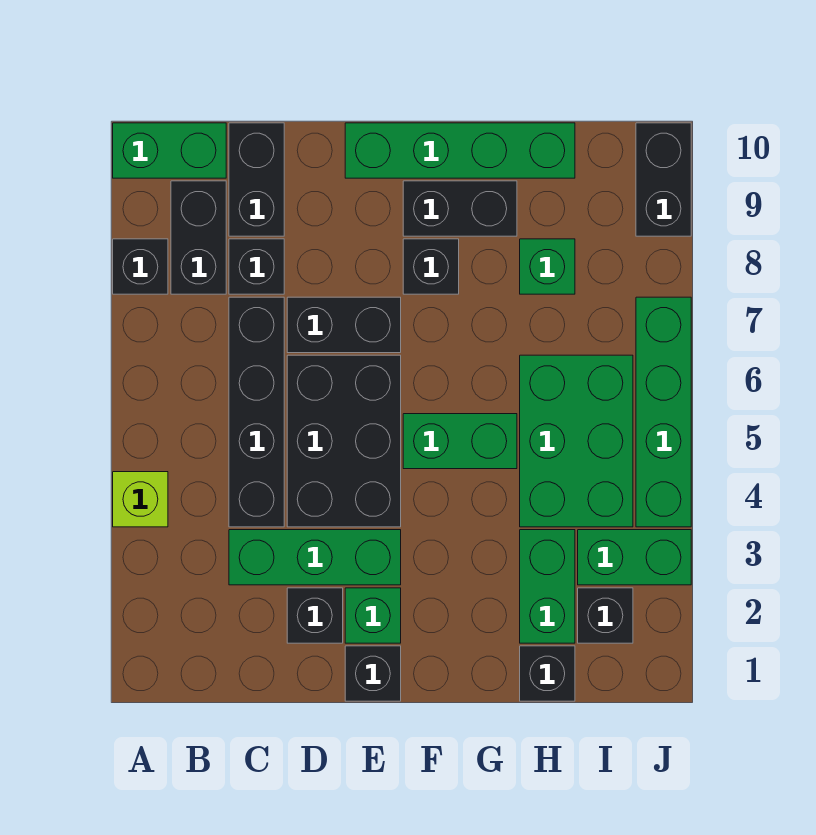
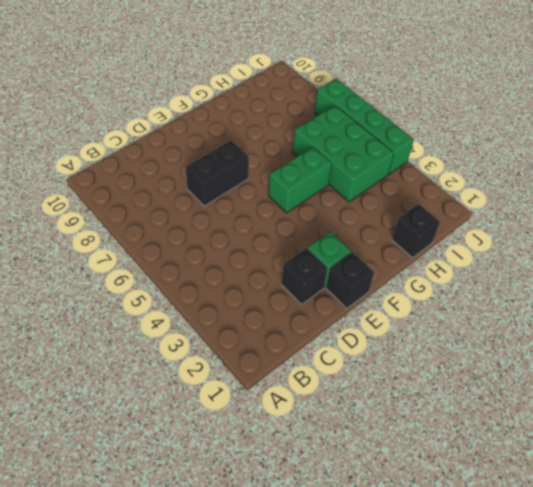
none -> lime 1x1 brick [113,472,168,527]
none -> black 1x1 brick [113,239,168,294]
none -> green 1x2 brick [113,123,226,178]

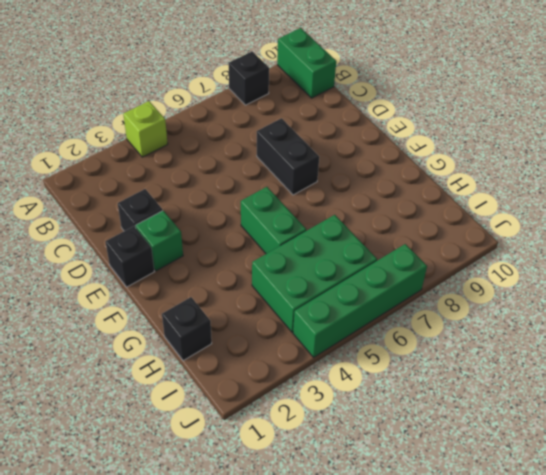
none -> black 1x2 brick [171,181,226,294]
none -> green 1x3 brick [229,530,401,585]
none -> black 1x4 brick [229,297,284,527]

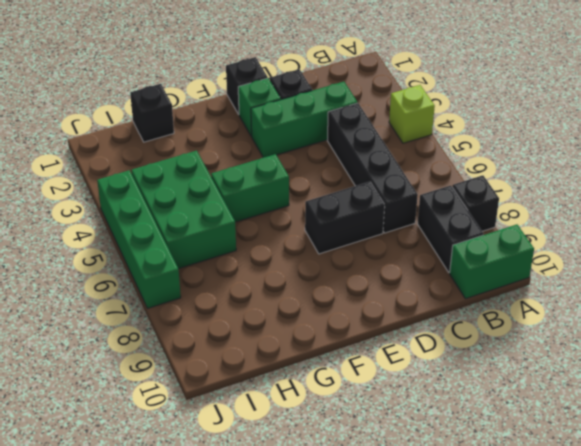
none -> black 1x1 brick [229,239,284,294]
none -> black 1x2 brick [229,123,284,236]
none -> black 2x3 brick [287,355,401,527]

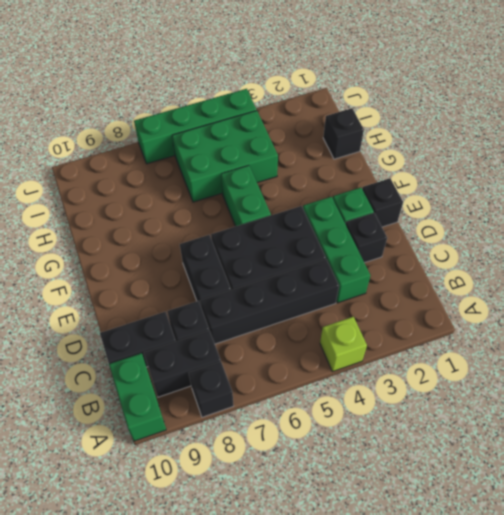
none -> green 1x4 brick [345,123,575,178]
none -> black 1x1 brick [403,239,459,294]
none -> black 1x2 brick [403,181,517,236]

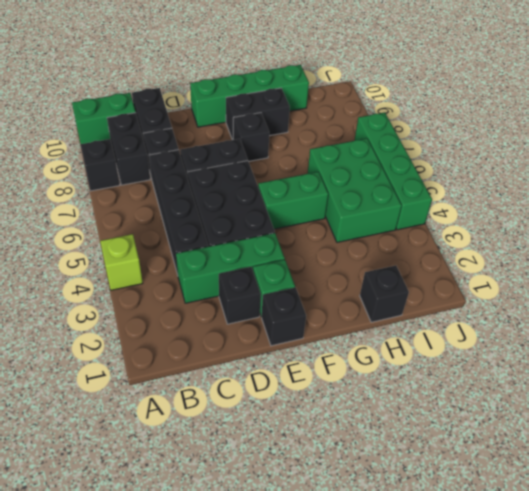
none -> green 1x2 brick [520,530,575,643]
none -> green 1x1 brick [520,239,575,294]
none -> black 1x1 brick [578,588,633,643]

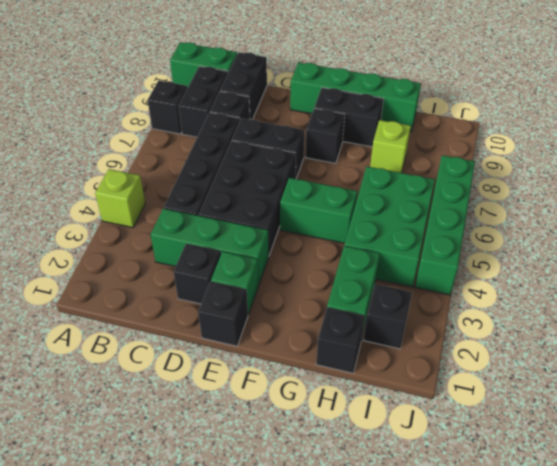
lime 1x1 brick [370,120,411,173] -> green 1x1 brick [520,239,575,294]
none -> green 1x2 brick [578,530,691,585]
none -> black 1x2 brick [636,123,691,236]

